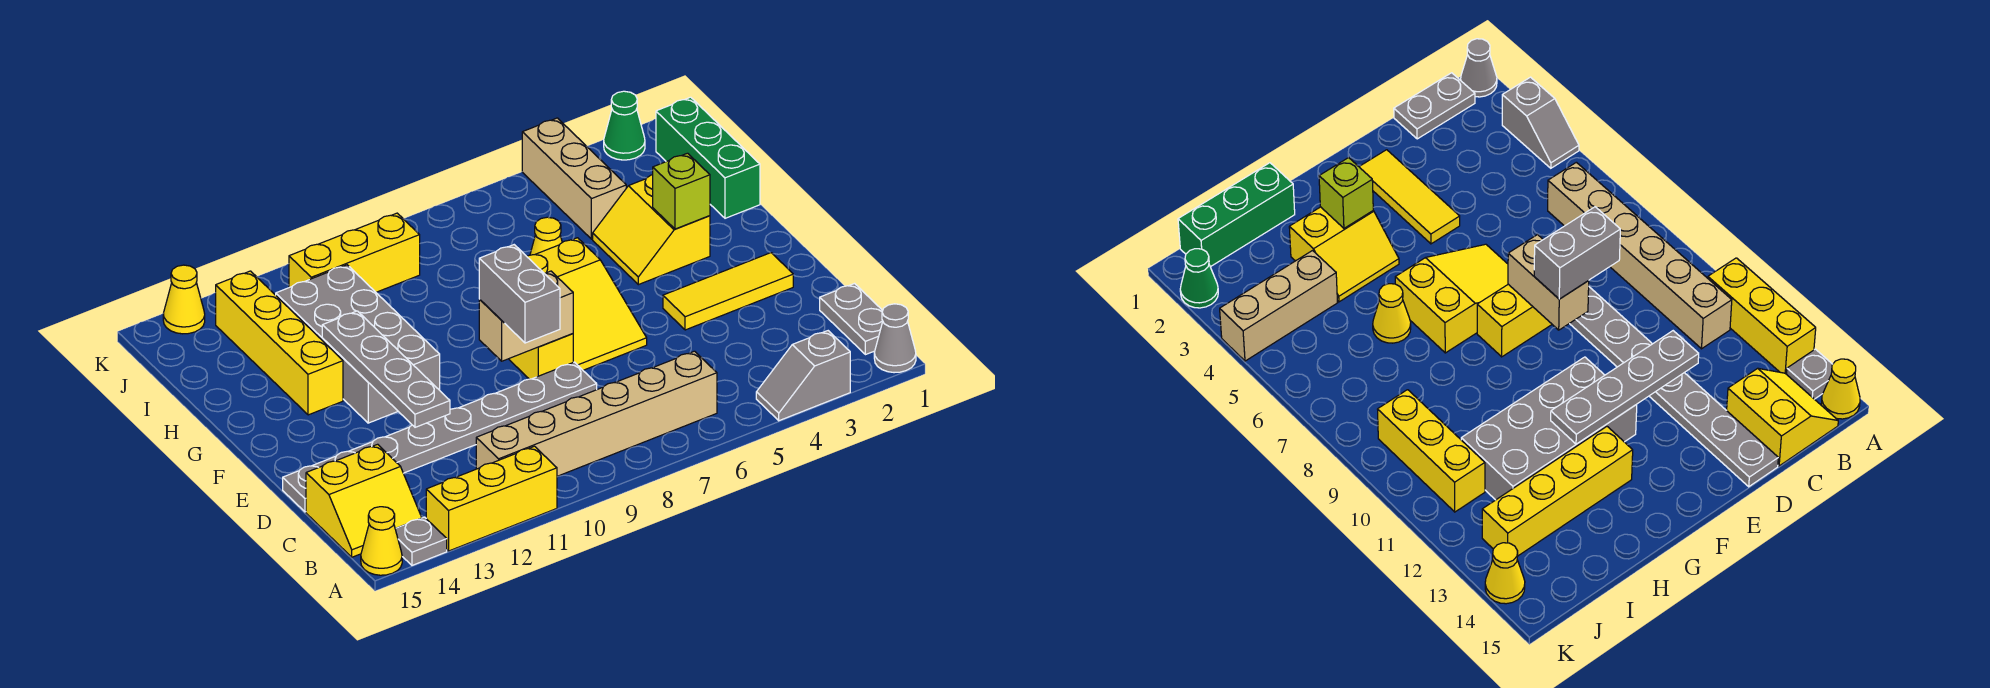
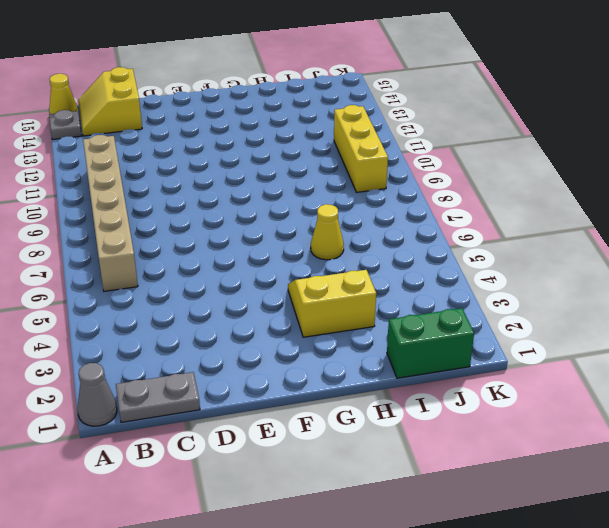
green 1x2 brick [387,308,474,378] -> green 1x3 brick [656,97,760,218]
none -> grey 1x2 slope [756,331,850,421]
none -> yellow 1x3 brick [426,446,557,551]
none -> grey 1x8 plate [283,362,597,512]

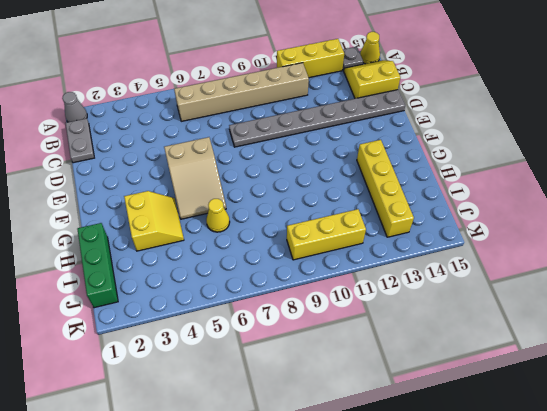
tan 2x3 slope [164,137,226,219] -> yellow 2x3 slope [527,238,647,370]
none -> grey 1x2 slope [756,331,850,421]
none -> yellow 1x3 tile [663,253,793,330]
none -> yellow 1x2 brick [509,334,573,379]

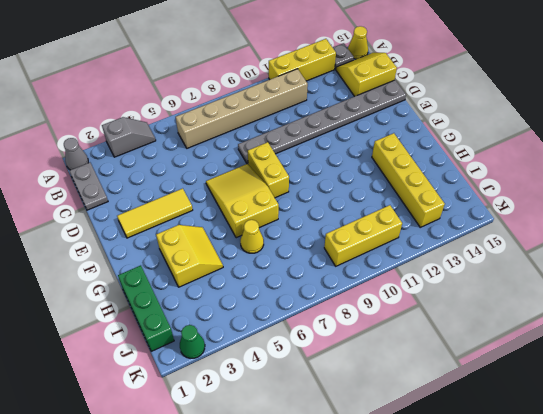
none -> grey 2x4 brick [276,265,440,423]
none -> tan 1x3 brick [522,118,626,239]
none -> yellow 1x1 cone [163,265,205,334]

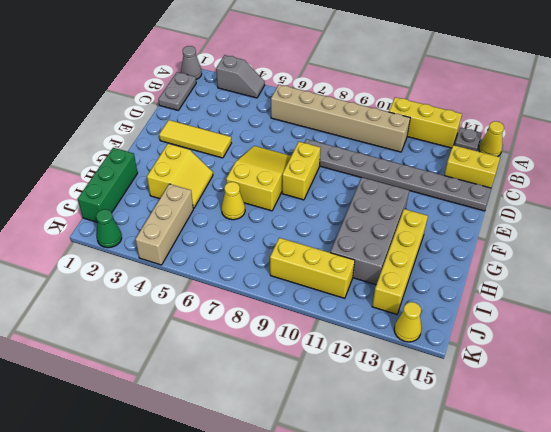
none -> grey 1x4 plate [322,311,450,427]
none -> tan 1x2 brick [479,271,573,361]
none -> lime 1x1 brick [653,153,710,229]

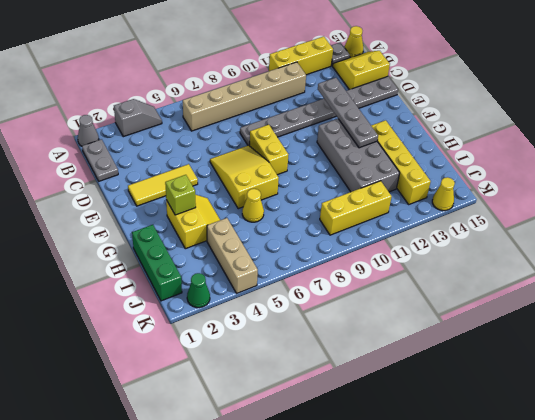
none -> tan 1x2 brick [479,271,573,361]
none -> grey 1x2 brick [479,245,560,343]

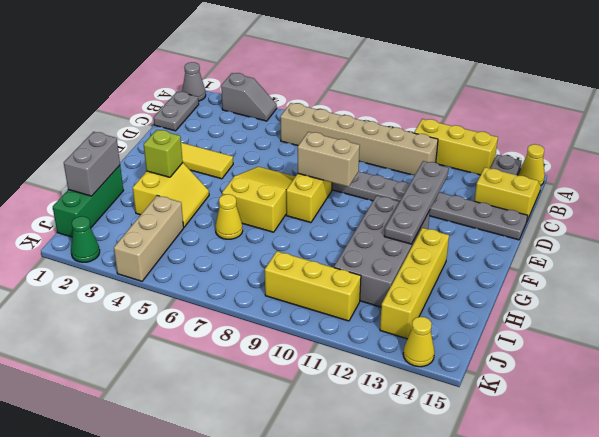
grey 1x2 brick [64,132,120,196] -> grey 1x2 brick moved to [479,245,560,343]

